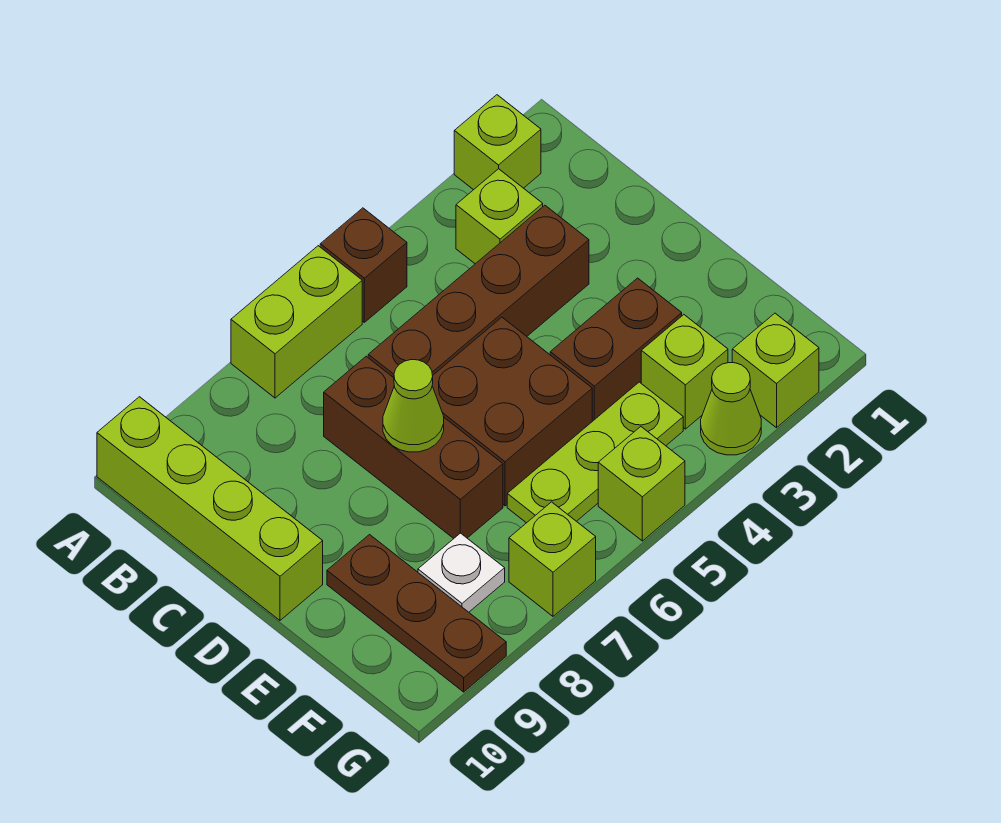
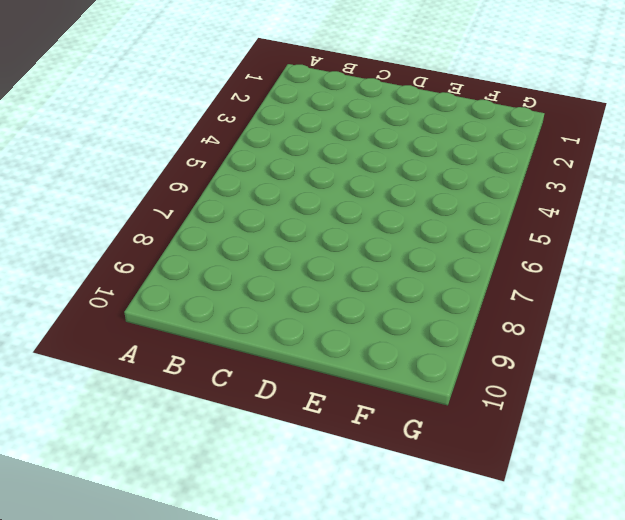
none -> lime 1x1 brick [454,95,541,190]
none -> brown 1x1 brick [320,208,407,322]
none -> lime 1x2 brick [231,246,362,398]

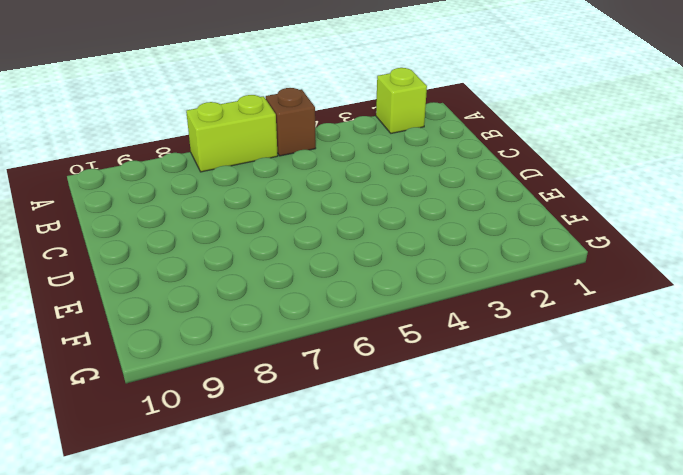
none -> lime 1x4 brick [97,397,323,620]
none -> lime 1x1 brick [456,169,543,264]
none -> brown 1x4 brick [368,205,589,378]

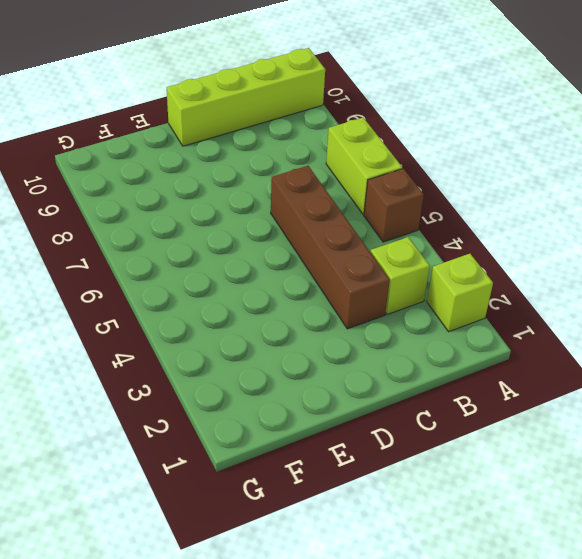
none -> brown 1x3 brick [324,356,503,538]
none -> brown 2x2 brick [432,317,592,506]
none -> brown 1x2 brick [550,278,682,421]

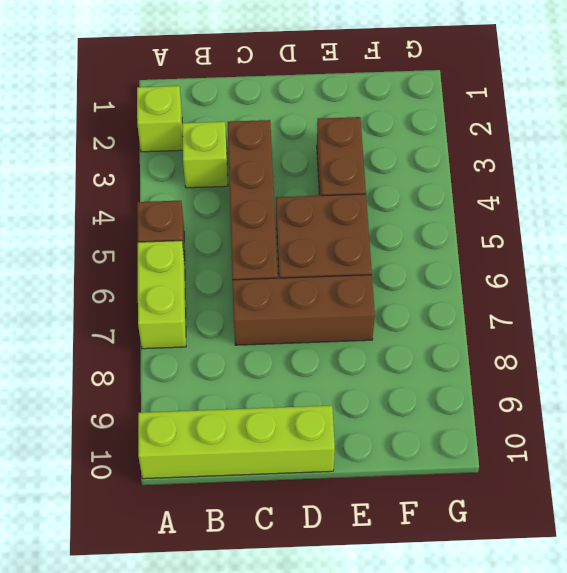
none -> brown 1x3 plate [327,535,506,692]
none -> lime 1x1 brick [641,315,728,429]
none -> lime 1x3 plate [507,382,683,523]

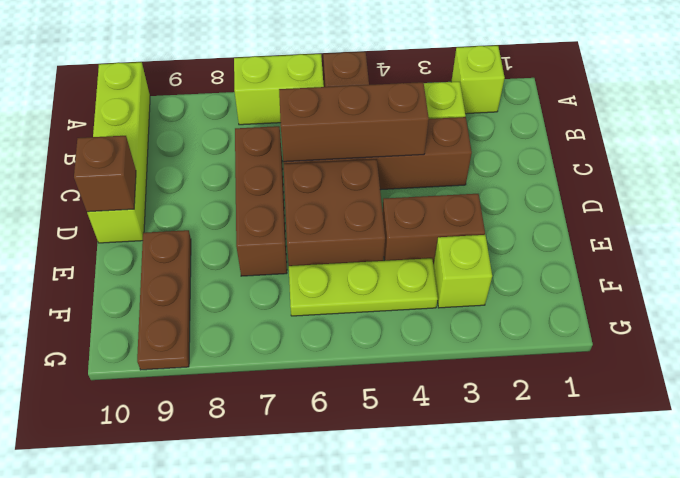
brown 1x3 brick [279,82,429,162] -> none
brown 1x1 brick [74,136,136,212] -> none
none -> white 1x1 plate [418,533,505,612]
none -> lime 1x1 brick [732,313,819,428]
none -> lime 1x1 cone [701,363,761,455]

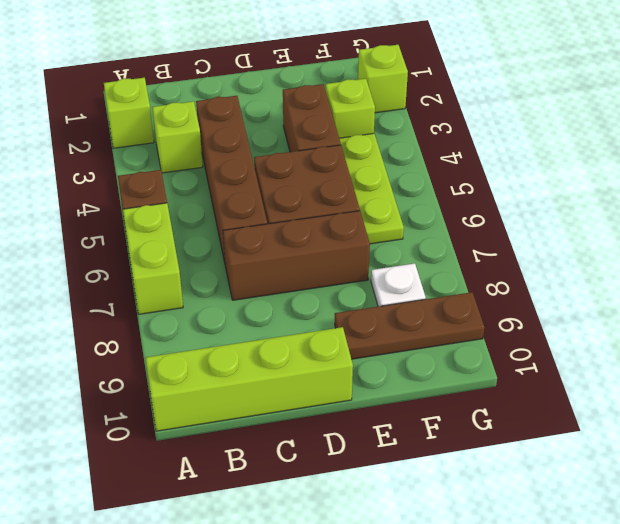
none -> lime 1x1 cone [701,363,761,455]
none -> lime 1x1 brick [598,427,685,541]
none -> lime 1x1 brick [509,502,596,616]

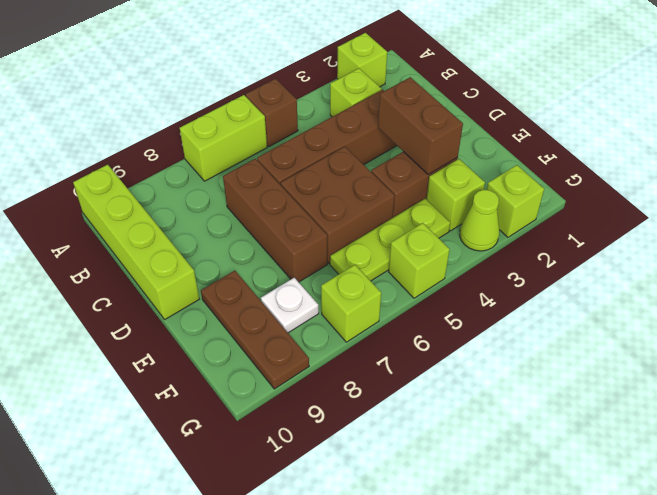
brown 1x2 brick [378,77,463,175] -> none
none -> lime 1x1 cone [383,360,444,452]

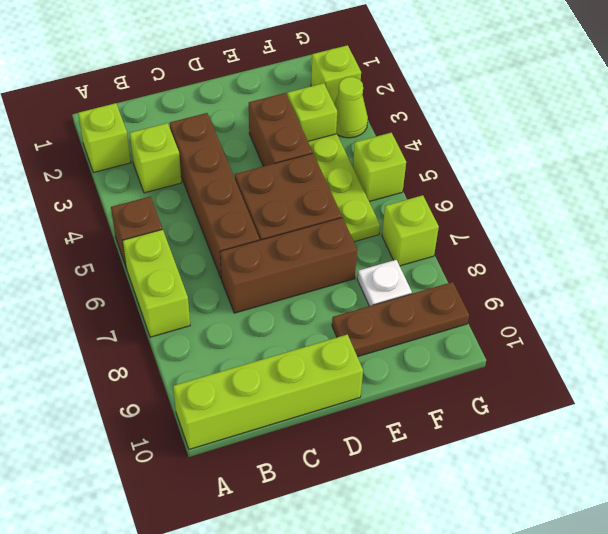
none -> lime 1x1 cone [383,360,444,452]

